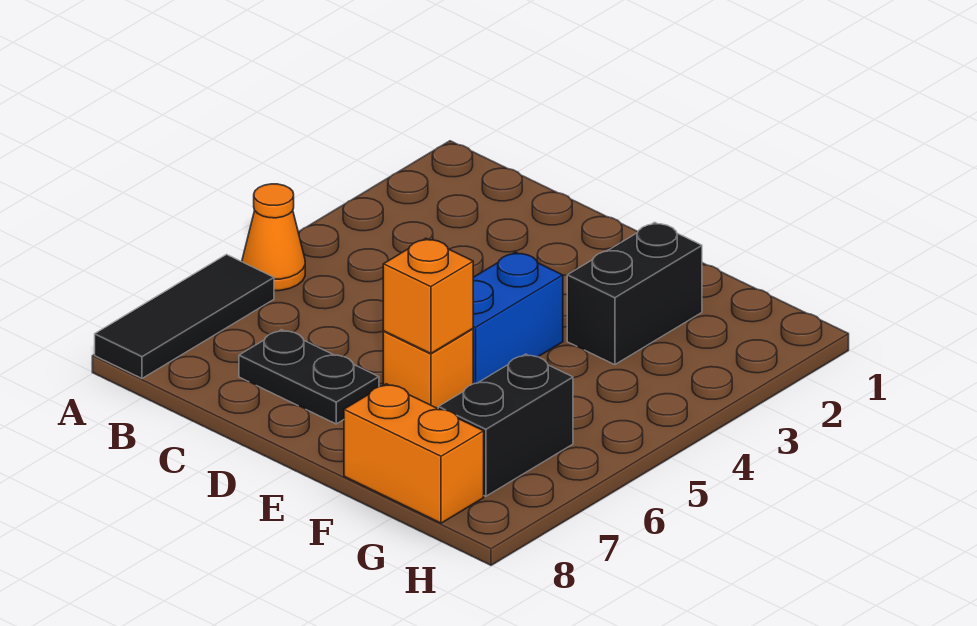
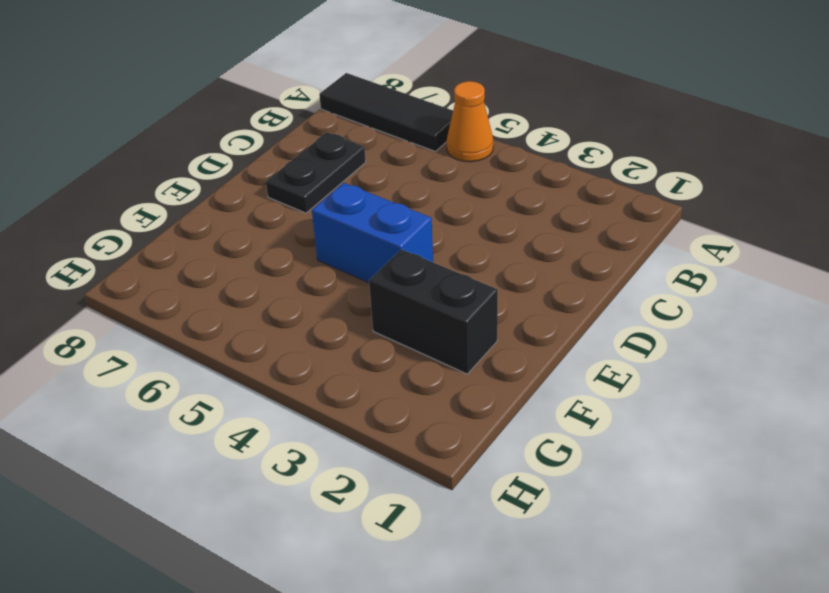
none -> orange 1x1 brick [383,329,473,408]
none -> orange 1x2 brick [344,384,484,523]

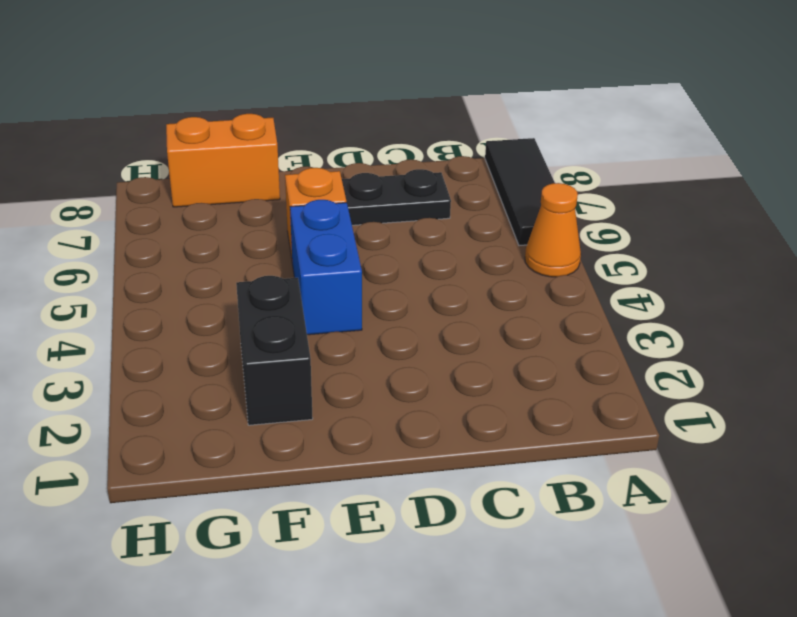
none -> black 1x2 brick [438,354,573,496]
none -> orange 1x1 brick [383,238,473,354]

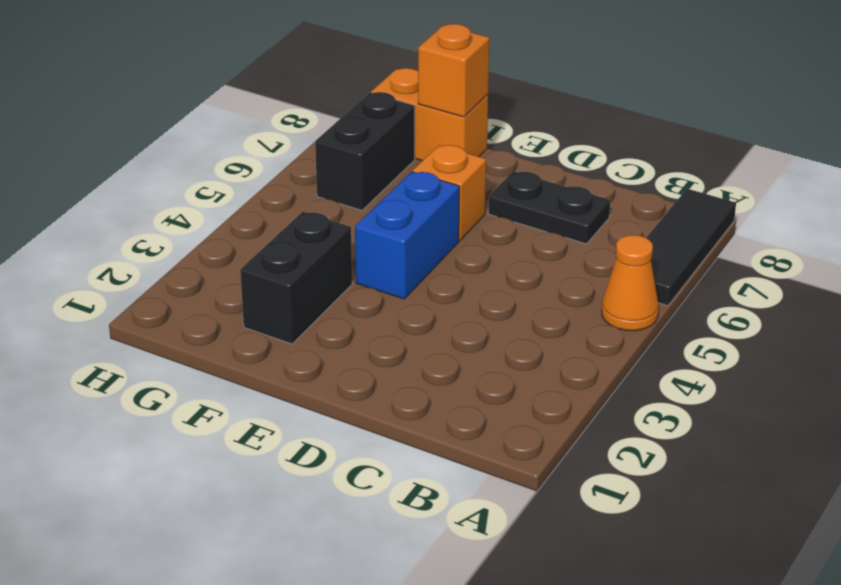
orange 1x1 brick [418,24,489,117] -> orange 1x1 brick moved to [383,238,473,354]

